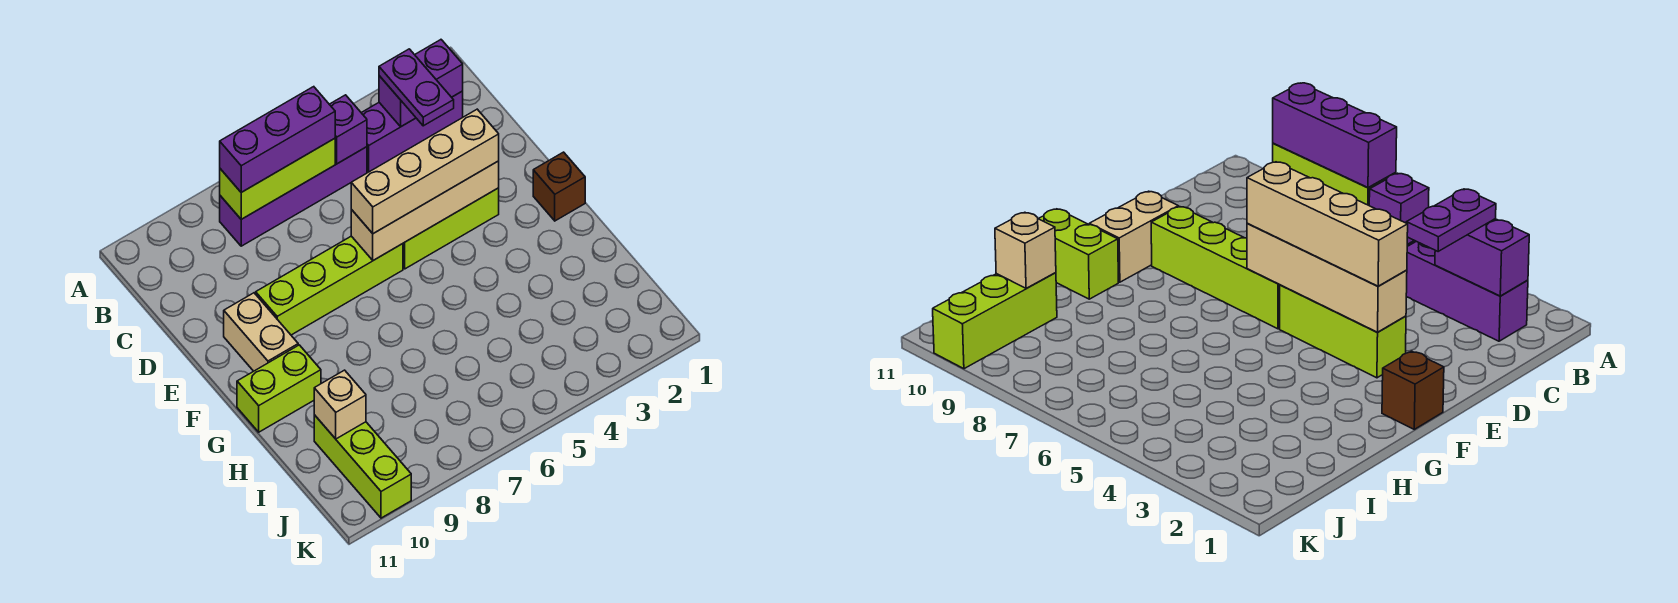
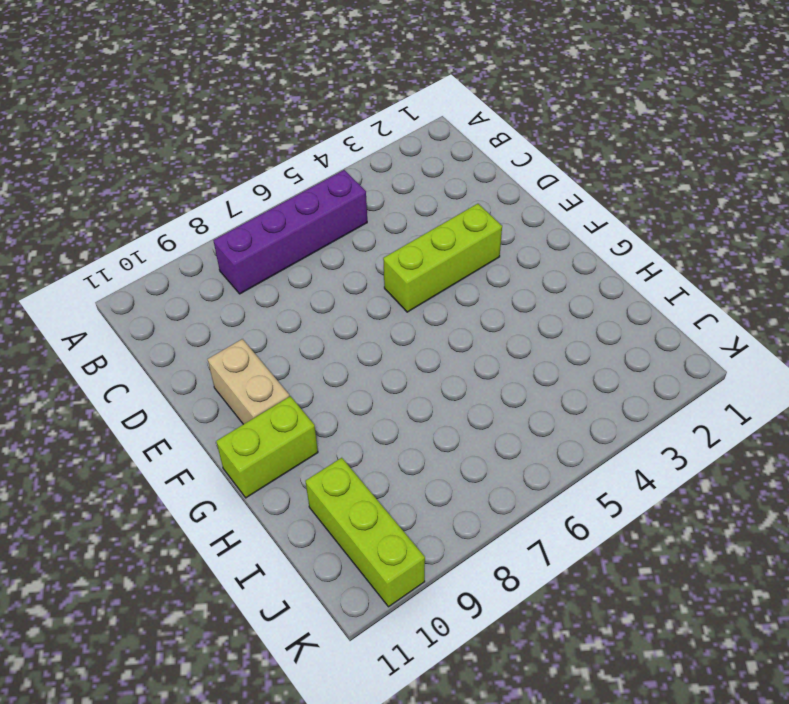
none -> purple 1x3 brick [362,91,463,172]
none -> lime 1x4 brick [256,236,403,335]
none -> brown 1x1 brick [533,152,585,221]

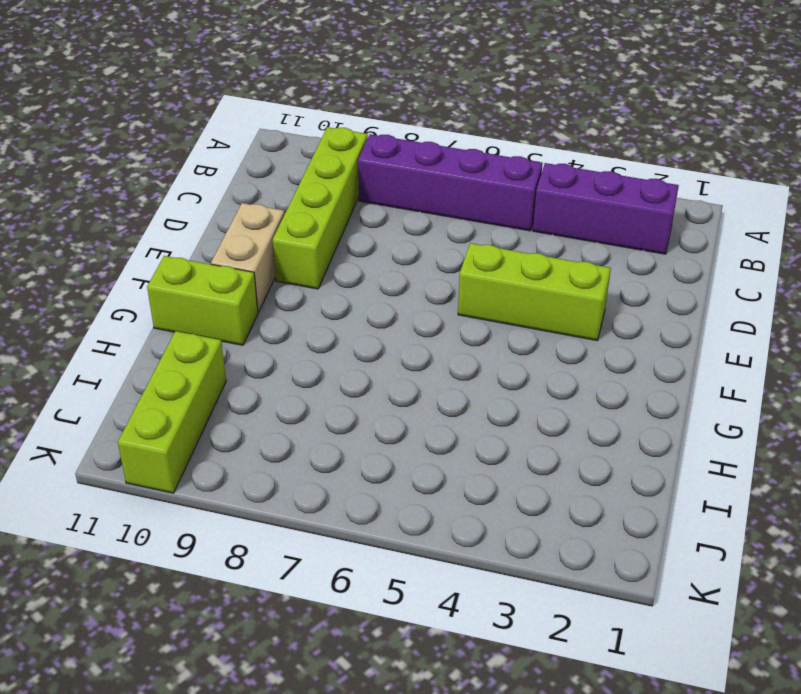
lime 1x4 brick [273,127,368,289] -> lime 1x4 brick turned to [256,236,403,335]
none -> brown 1x1 brick [533,152,585,221]
none -> purple 1x2 brick [379,40,463,126]
none -> purple 1x1 brick [329,95,367,164]

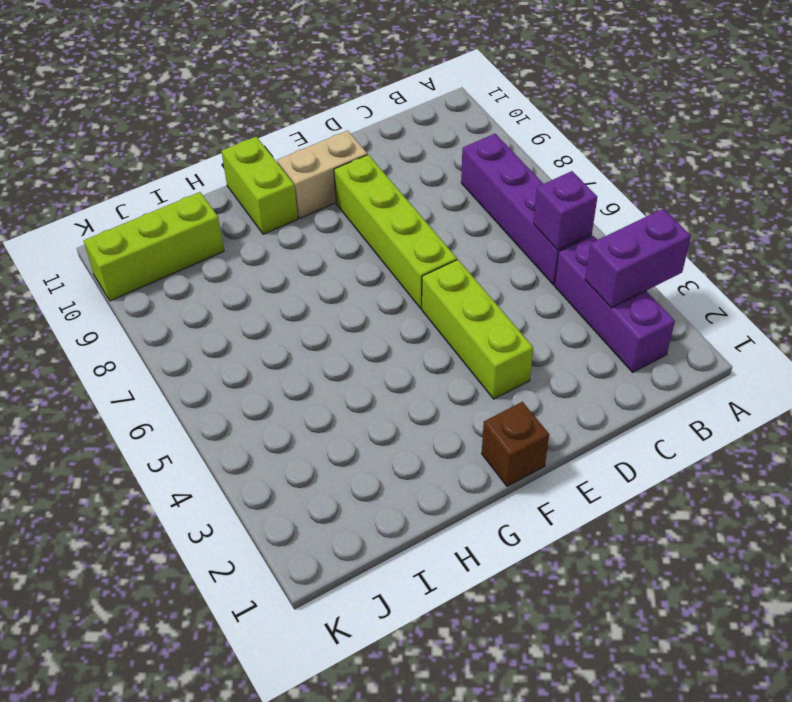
purple 1x2 brick [585,209,691,308] -> purple 1x2 brick turned to [379,40,463,126]
none -> lime 1x3 brick [220,138,335,219]
none -> tan 1x4 brick [351,161,499,260]
none -> tan 1x1 brick [314,370,366,439]

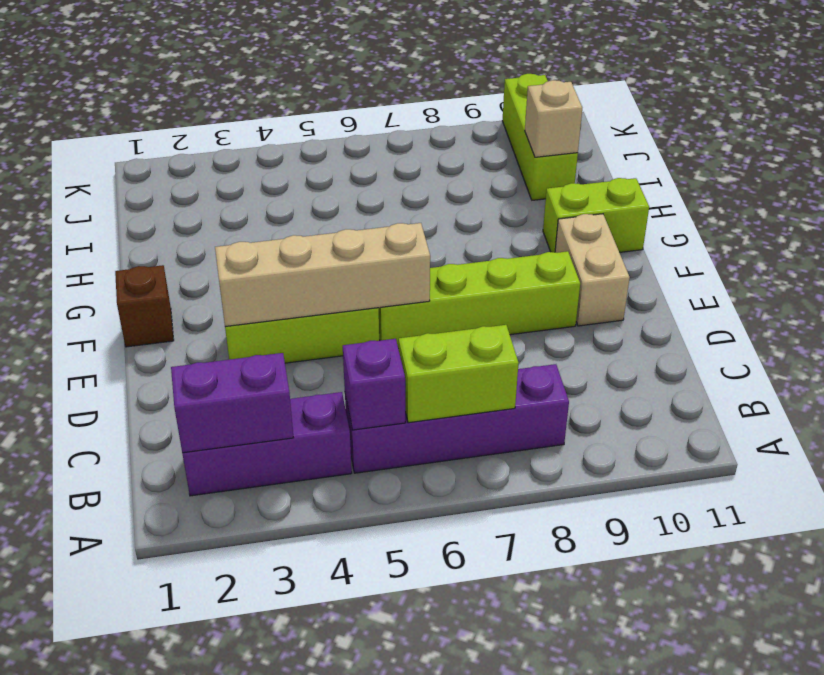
lime 1x2 brick [398,325,519,423] -> lime 1x3 brick [220,138,335,219]
none -> purple 1x2 plate [379,49,454,126]
none -> purple 1x3 brick [220,87,335,192]
none -> tan 1x4 brick [351,109,499,234]

